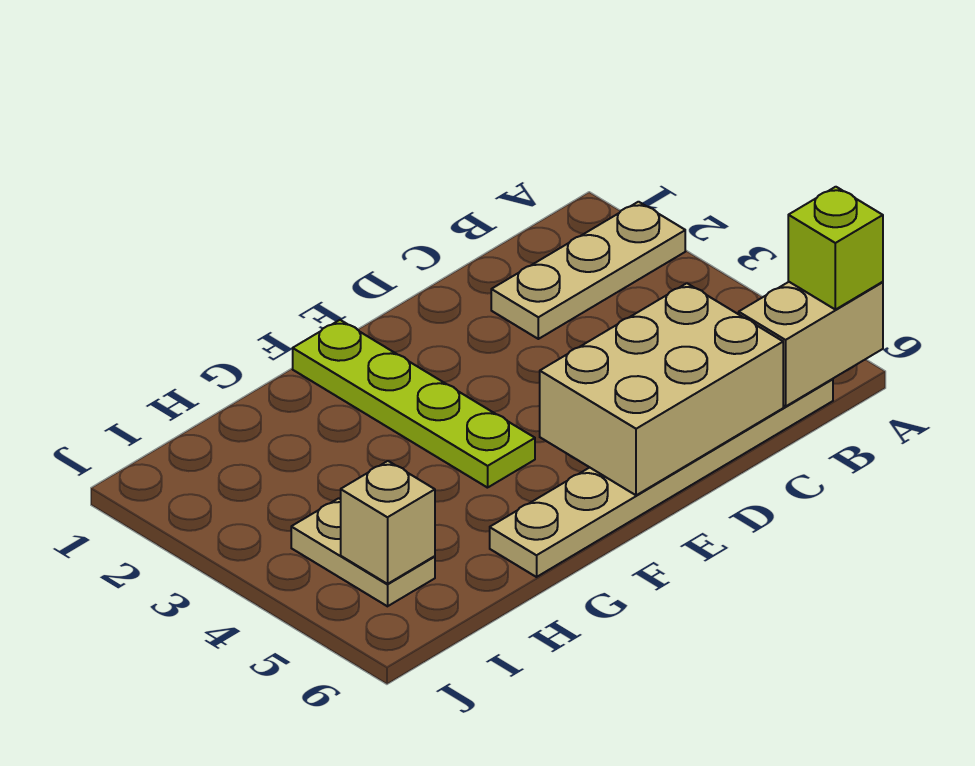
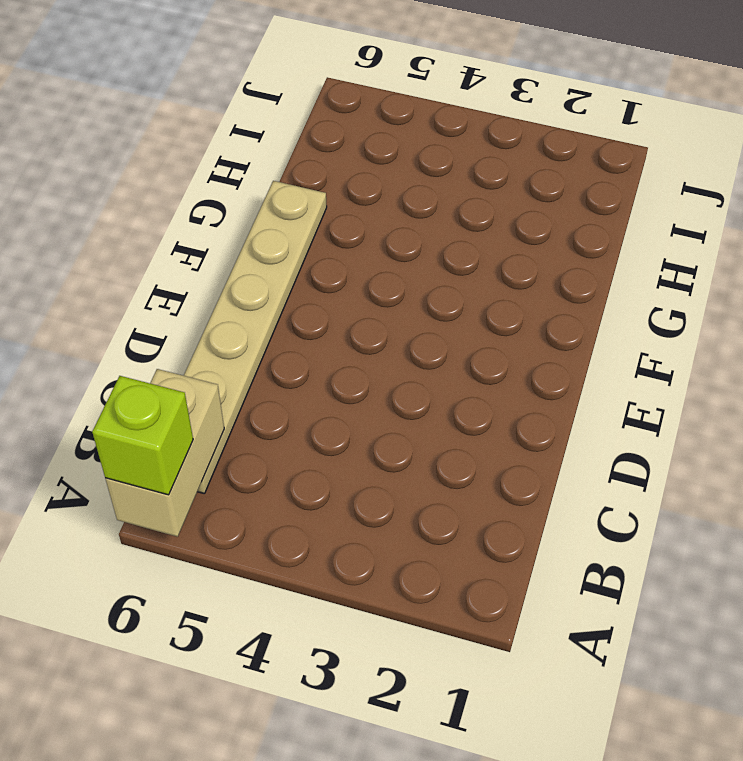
none -> tan 1x3 plate [491,202,685,339]
none -> lime 1x4 plate [293,320,535,488]

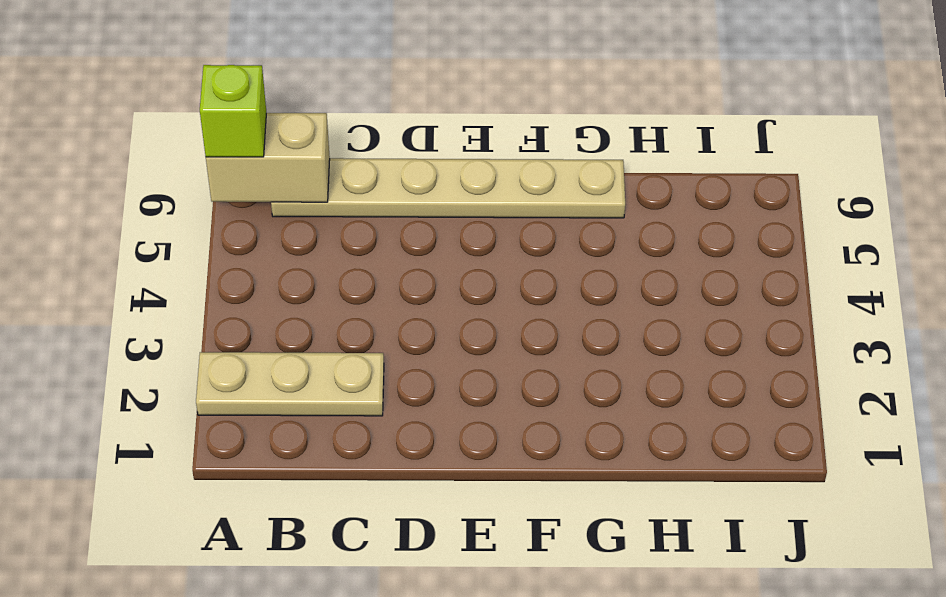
none -> lime 1x4 plate [293,320,535,488]
none -> tan 1x2 plate [291,498,435,606]

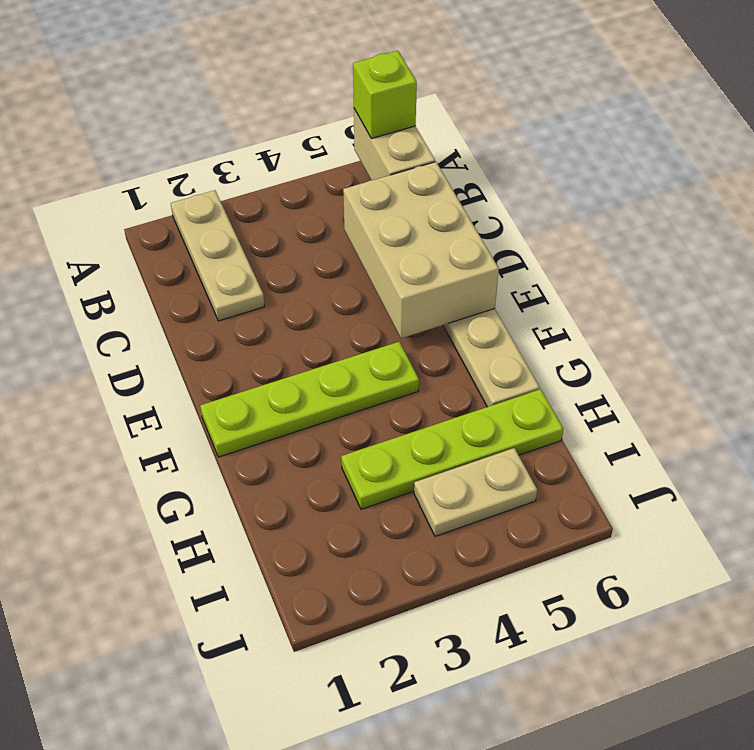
lime 1x4 plate [341,389,563,509] -> none
none -> tan 1x1 brick [341,461,435,584]

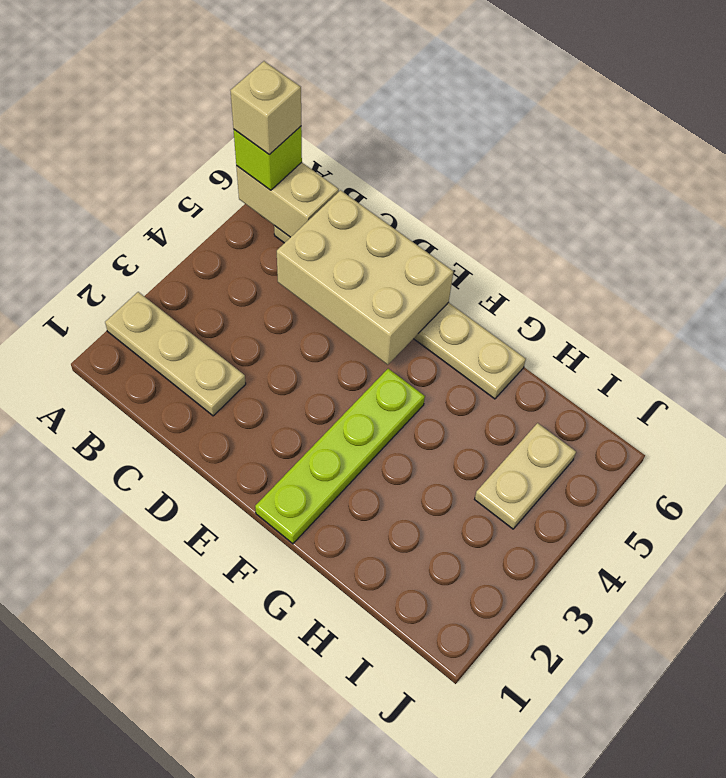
tan 1x1 brick [230,61,301,155] -> tan 1x1 brick moved to [341,461,435,584]

